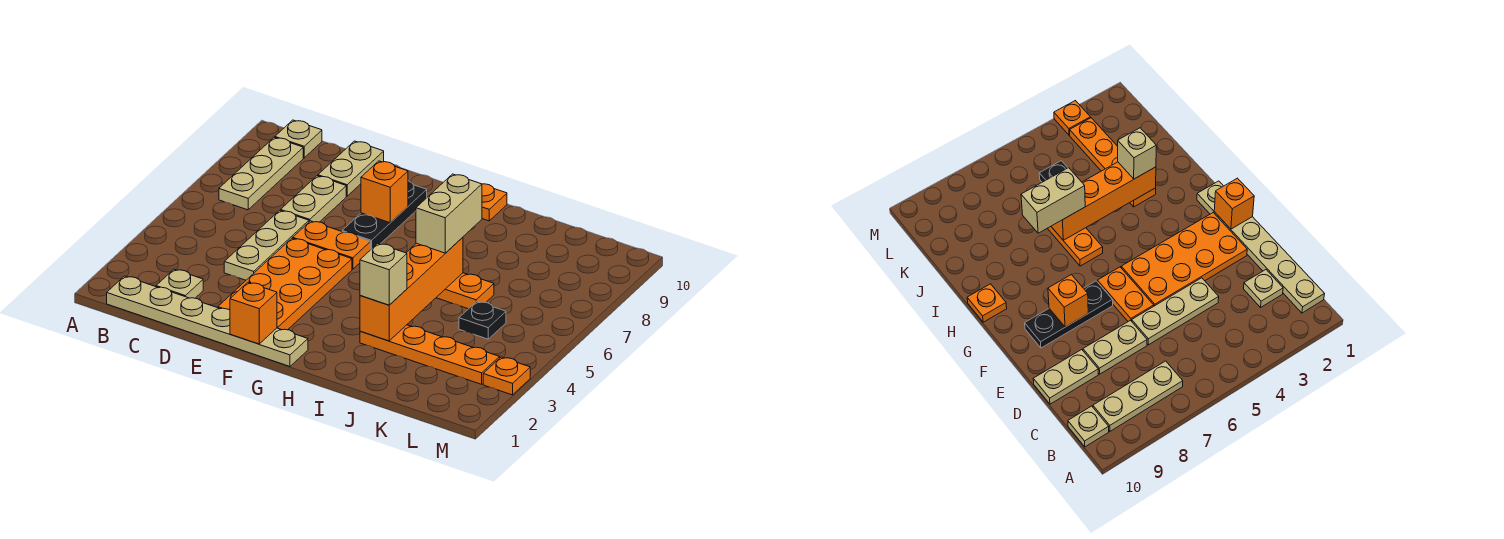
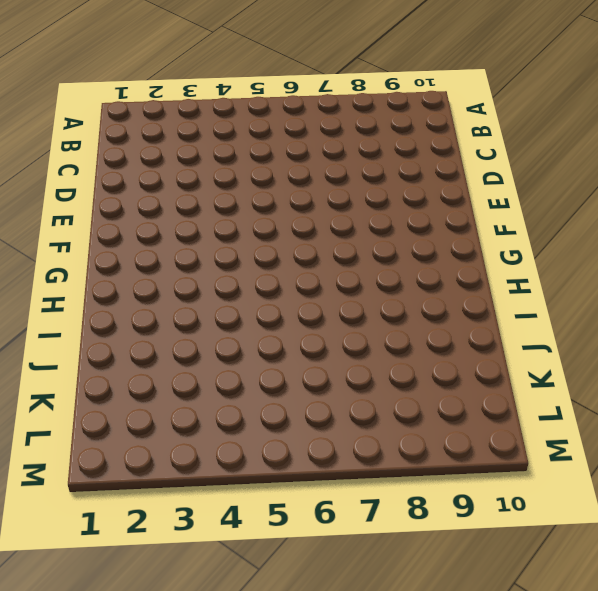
none -> tan 1x6 plate [107,276,308,366]
none -> tan 1x3 plate [219,137,303,210]
none -> tan 1x1 plate [275,120,322,158]

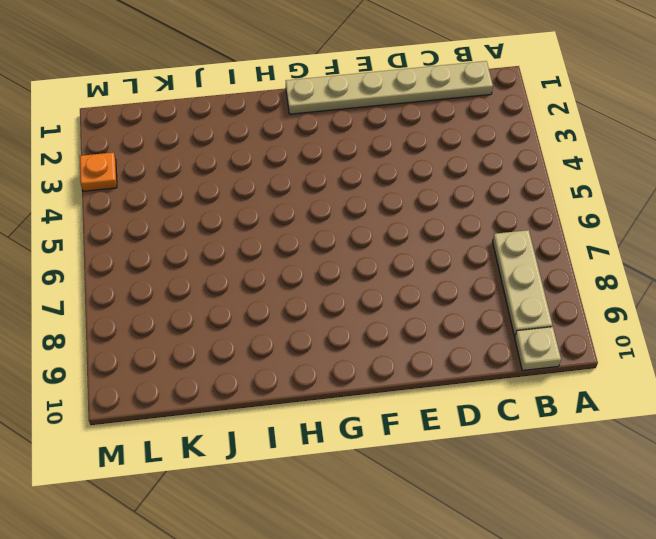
none -> tan 1x1 plate [156,269,203,298]
none -> tan 1x3 plate [224,210,309,280]
none -> tan 1x2 plate [281,176,346,222]

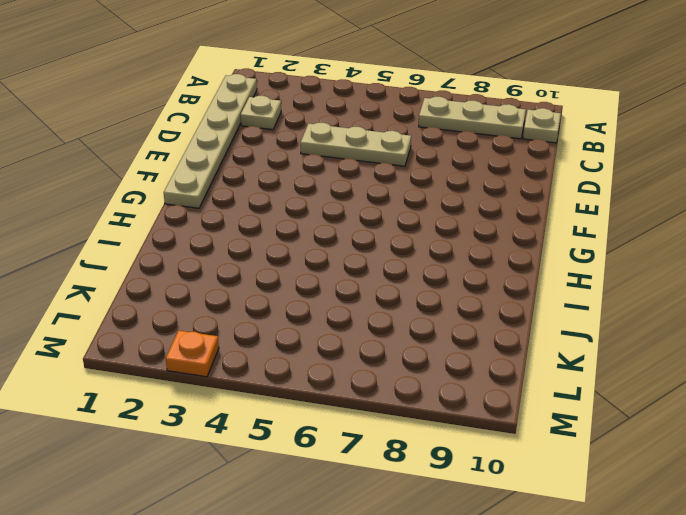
none -> tan 1x2 plate [281,176,346,222]
none -> tan 1x2 plate [318,141,384,196]
none -> orange 2x4 plate [218,238,352,330]

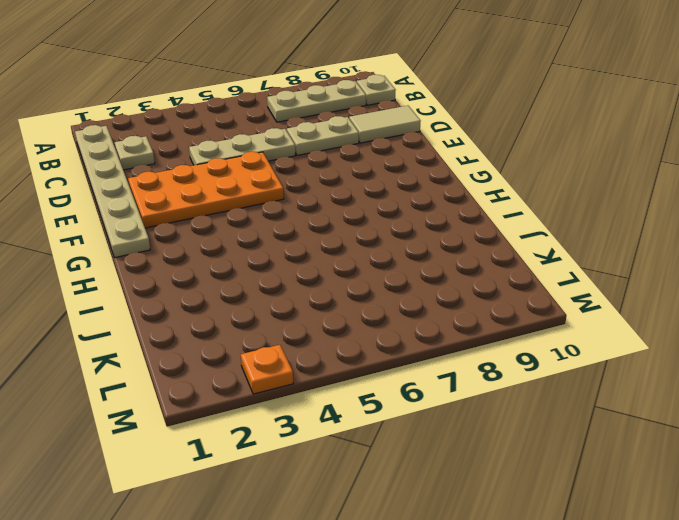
tan 1x2 tile [349,106,420,143] -> tan 1x2 plate [318,141,384,196]
none -> orange 1x2 plate [293,221,371,269]
none -> black 1x3 plate [342,181,427,249]
none -> orange 1x3 plate [436,273,494,309]

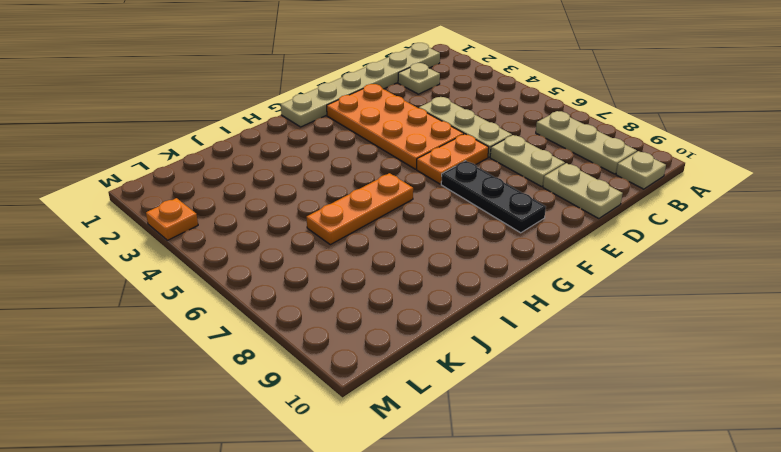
none -> orange 1x1 plate [482,184,507,221]
none -> orange 1x4 plate [360,325,500,384]
none -> black 1x1 plate [459,302,506,339]

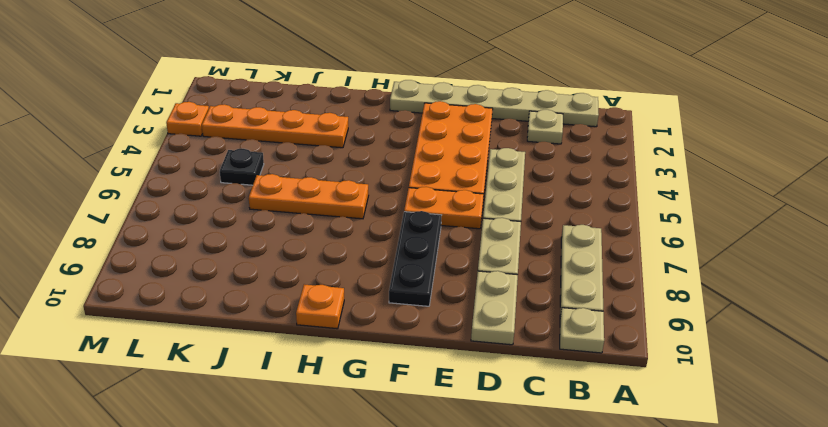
none -> orange 1x1 brick [230,282,277,344]
none -> orange 1x1 brick [361,161,408,223]
none -> orange 1x4 brick [360,237,463,341]

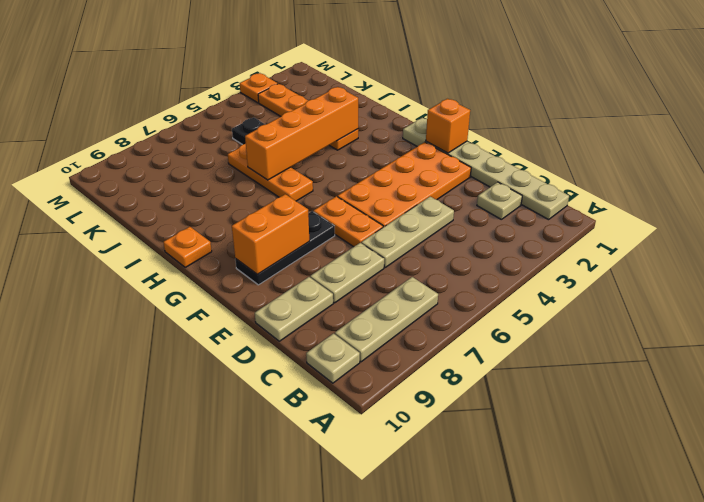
orange 1x2 brick [232,194,309,275] -> orange 1x1 brick [361,161,408,223]
none -> tan 1x1 brick [360,244,407,305]
none -> tan 1x2 brick [416,174,482,253]

